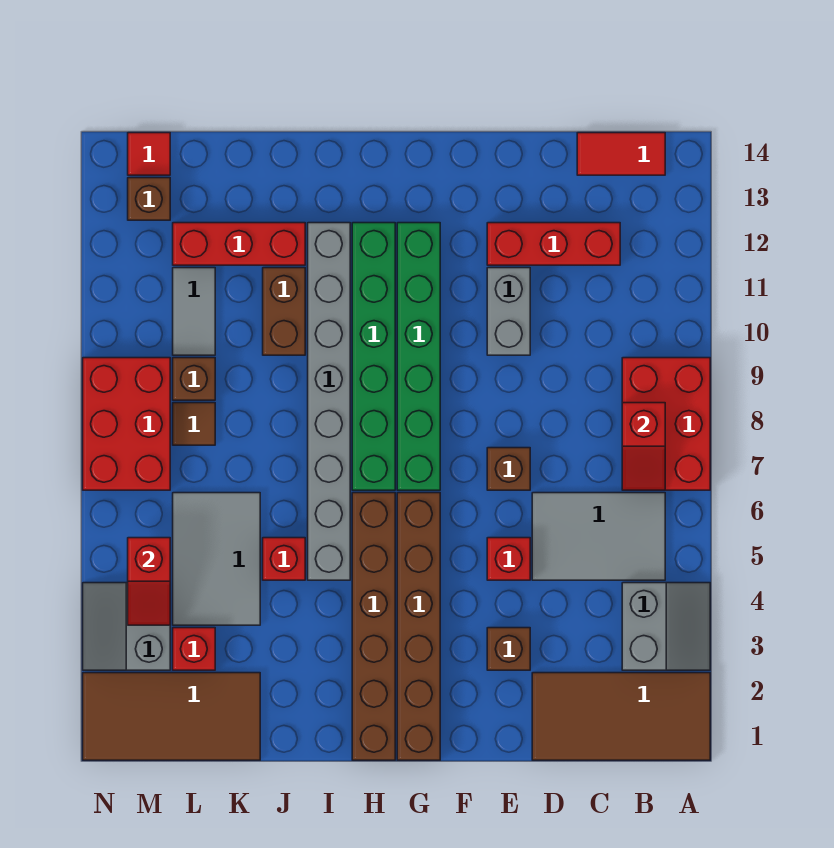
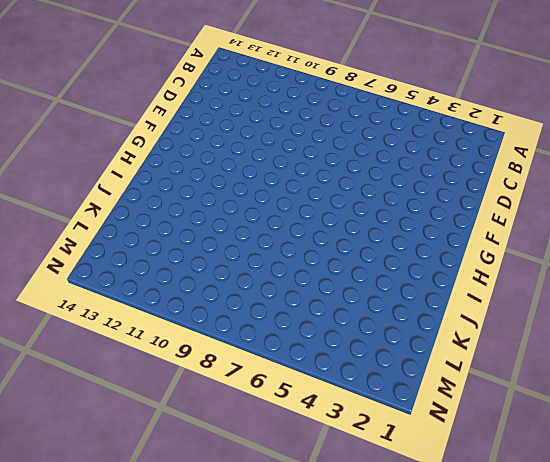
none -> brown 2x4 tile [532,673,710,760]
none -> grey 2x2 slope [622,583,710,670]
none -> red 2x3 brick [622,358,710,490]
none -> grey 2x3 tile [532,493,665,580]

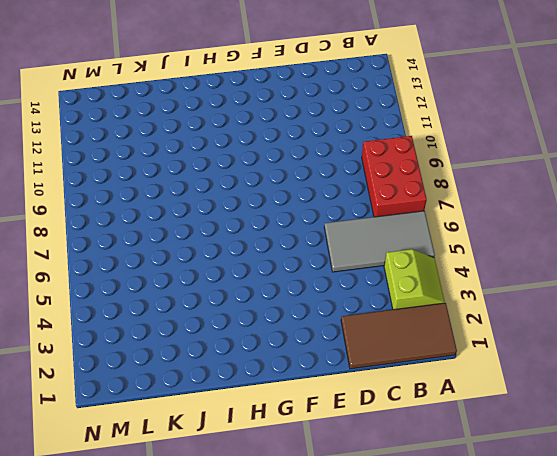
lime 2x2 slope [384,249,445,310] -> grey 2x2 slope [622,583,710,670]
grey 2x4 tile [324,211,435,272] -> grey 2x3 tile [532,493,665,580]
none -> red 1x2 tile [577,133,665,175]
none -> red 1x3 brick [487,223,620,265]
none -> brown 1x1 brick [487,628,530,670]
none -> red 1x1 brick [487,538,530,580]

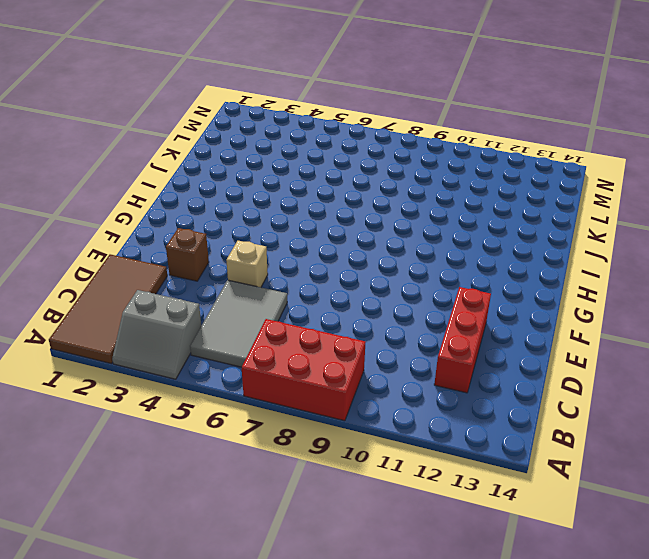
tan 1x1 brick [226,241,268,287] -> red 1x1 brick [487,538,530,580]
none -> red 1x2 tile [577,133,665,175]
none -> brown 1x1 brick [487,448,530,490]
none -> grey 1x2 brick [487,268,530,355]
none -> brown 1x6 brick [397,493,440,760]

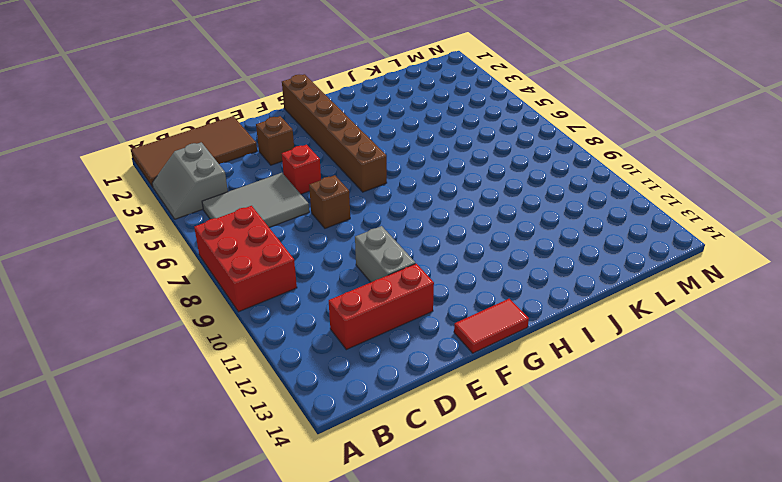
red 1x2 tile [454,299,529,353] -> red 1x2 tile moved to [577,133,665,175]
none -> green 1x6 brick [397,223,440,490]
none -> brown 1x6 brick [352,493,395,760]
none -> green 1x6 brick [352,223,395,490]
none -> grey 1x8 brick [308,223,350,580]

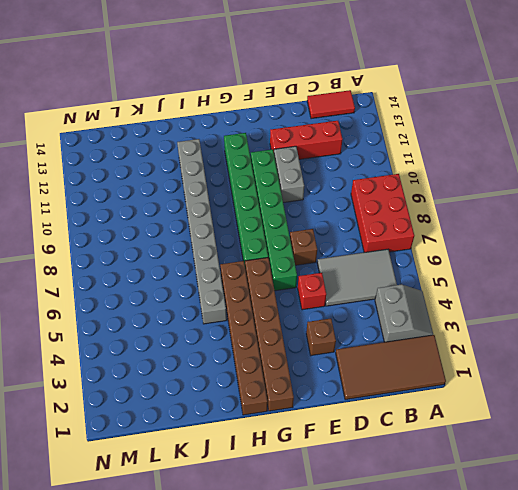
green 1x6 brick [251,149,297,291] -> green 1x6 brick moved to [352,223,395,490]
none -> red 1x1 brick [263,538,305,580]
none -> brown 1x2 brick [263,268,305,355]
none -> red 1x3 brick [173,223,305,265]
none -> brown 2x4 tile [83,673,260,760]

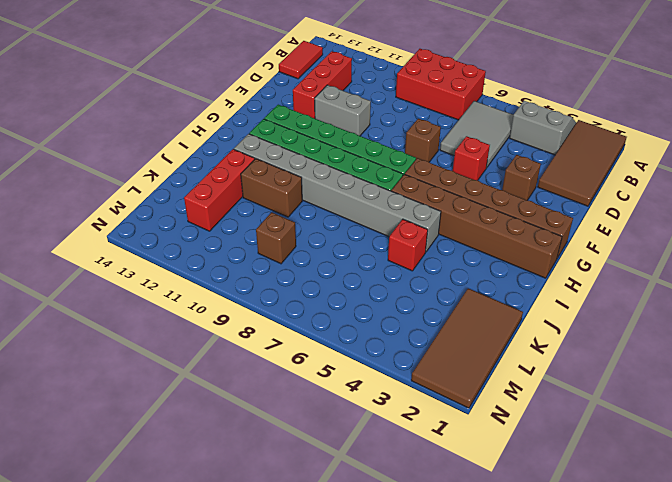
none -> grey 2x3 tile [173,493,260,625]
none -> red 1x1 brick [173,628,215,670]
none -> brown 1x1 tile [173,403,215,445]
none -> grey 1x2 tile [173,268,215,355]

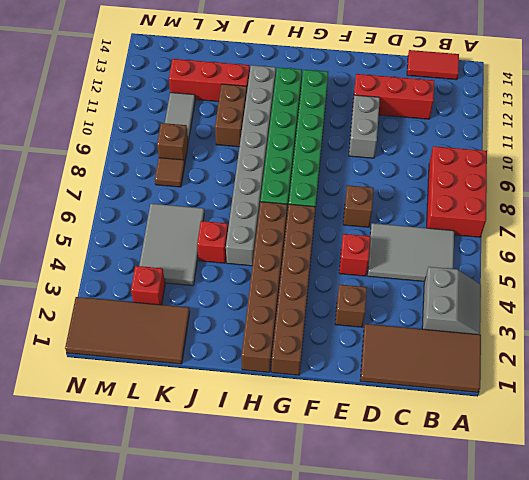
none -> grey 2x2 slope [83,583,170,670]
none -> red 2x3 brick [83,358,170,490]
none -> brown 1x1 brick [128,178,170,220]
none -> red 1x1 tile [128,133,170,175]

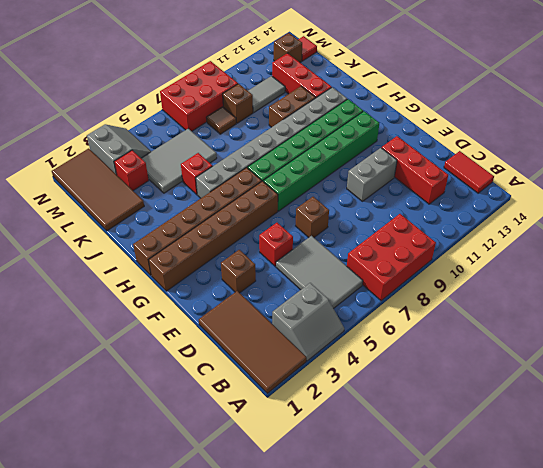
grey 2x2 slope [87,124,151,175] -> grey 2x2 slope turned to [83,583,170,670]
none -> red 1x2 slope [622,403,665,490]
none -> red 1x2 slope [128,538,170,625]

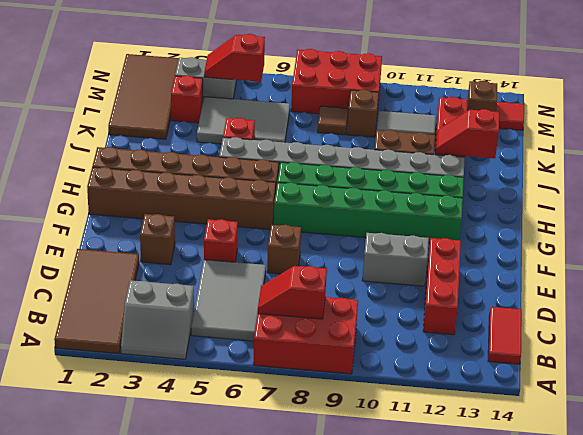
red 1x2 slope [436,109,499,158] -> none

